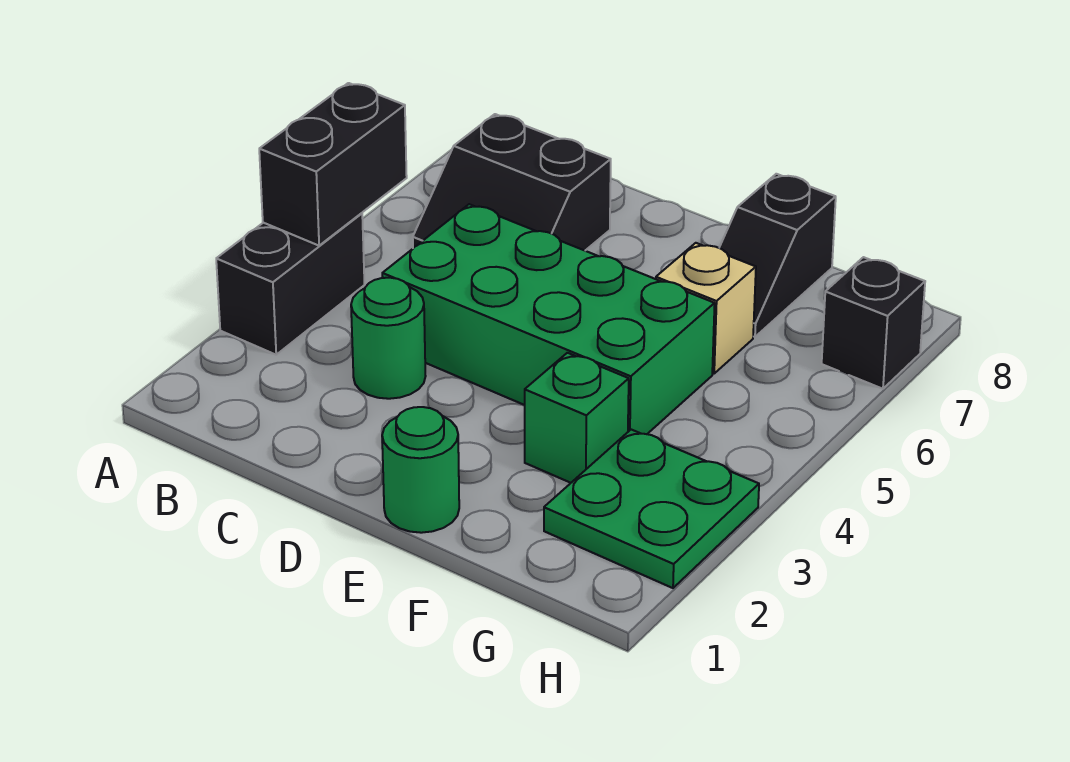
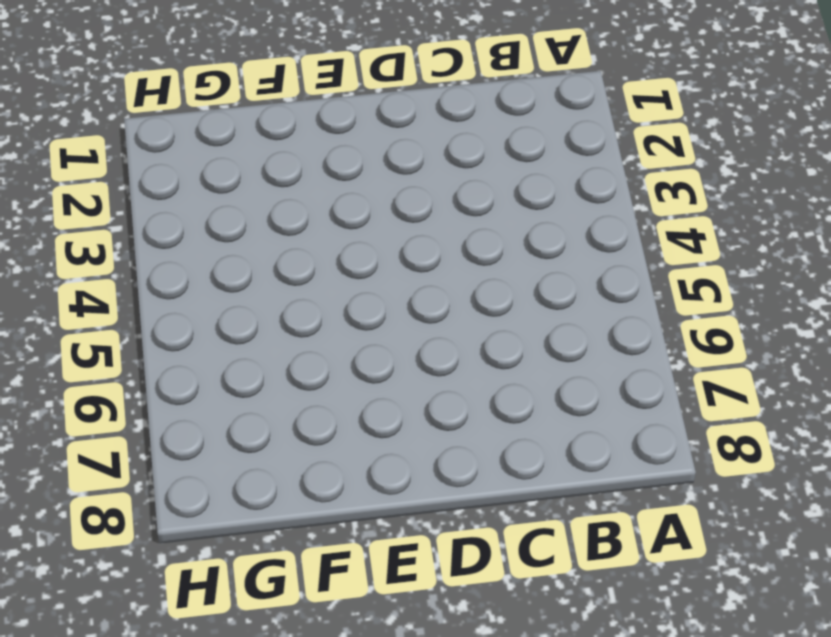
none -> black 1x2 brick [216,213,365,355]
none -> black 2x2 slope [413,114,611,251]

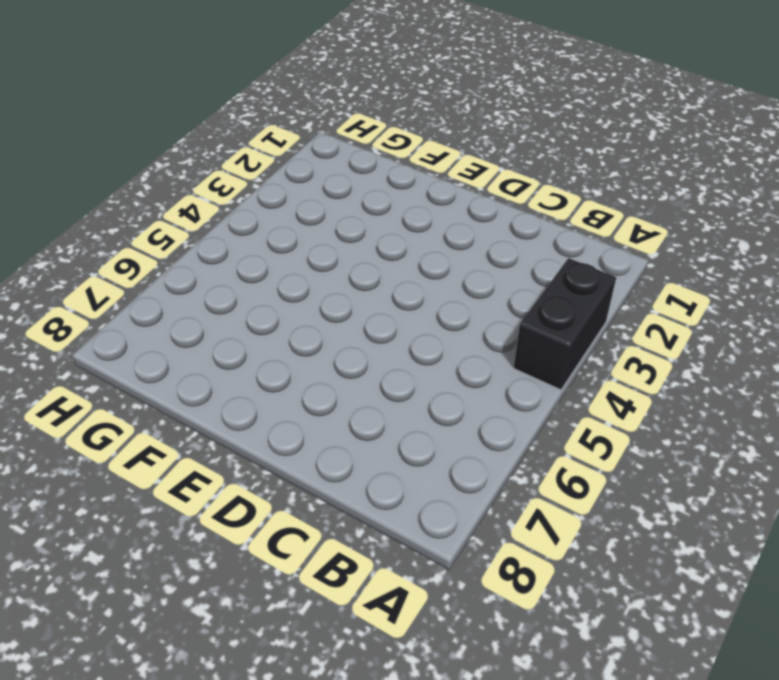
none -> black 2x2 slope [413,114,611,251]
none -> green 1x1 round brick [351,278,426,399]

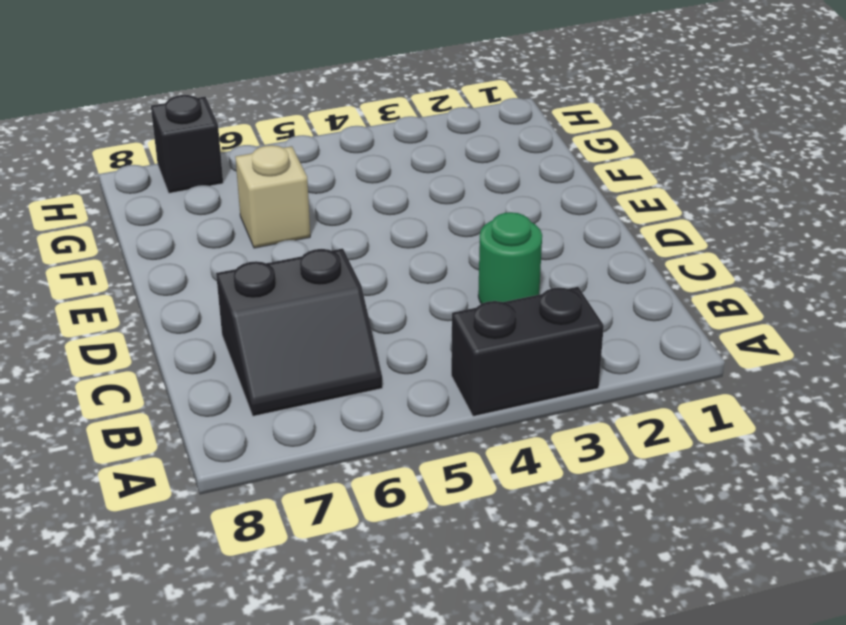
black 2x2 slope [216,248,383,416] -> black 2x2 slope turned to [413,114,611,251]
none -> green 2x4 brick [382,204,715,434]
none -> green 1x1 round brick [382,407,459,533]

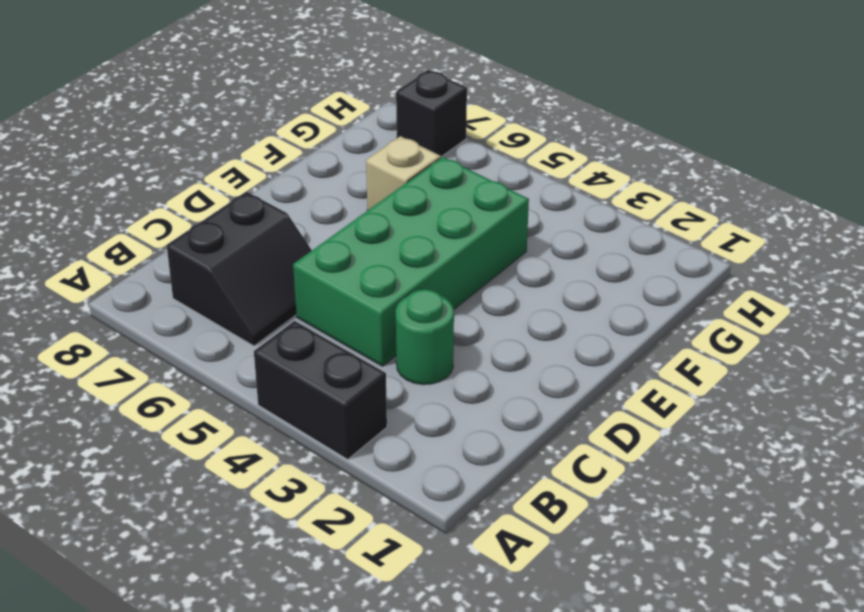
none -> green 1x1 round brick [382,407,459,533]
none -> green 1x1 brick [525,353,629,483]

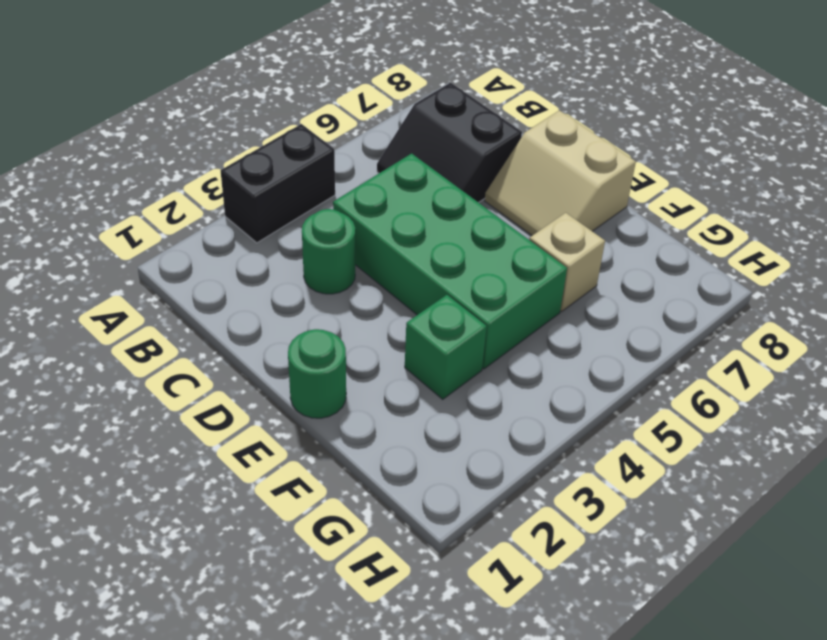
tan 2x2 slope [485,110,636,235] -> none
none -> black 1x2 slope [719,174,836,337]
none -> green 2x2 plate [544,430,759,588]

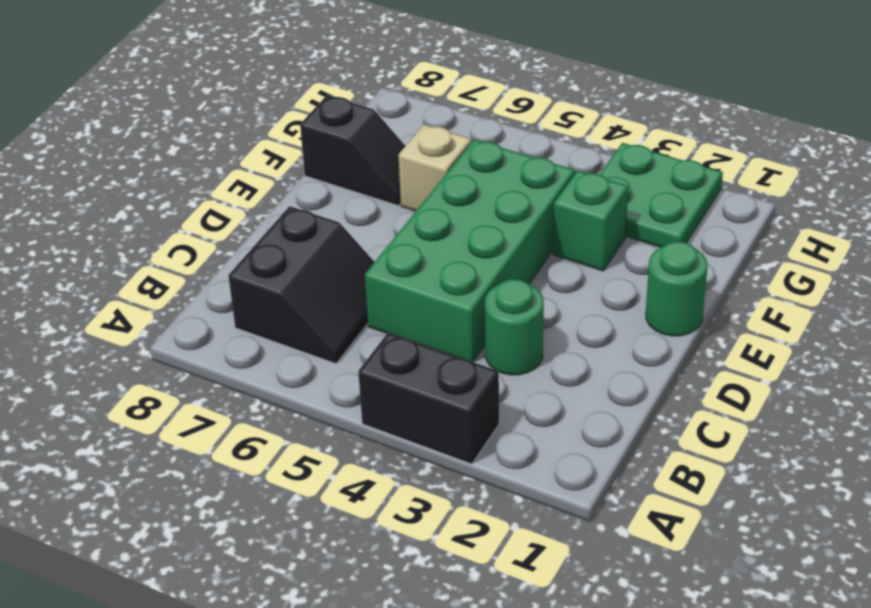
none -> black 1x1 brick [822,257,925,389]
none -> black 1x2 brick [259,83,407,246]

